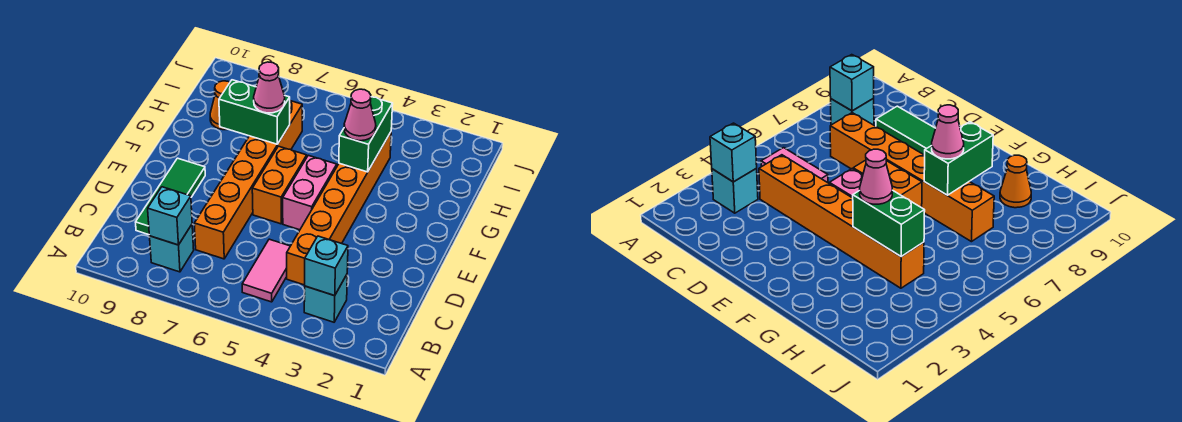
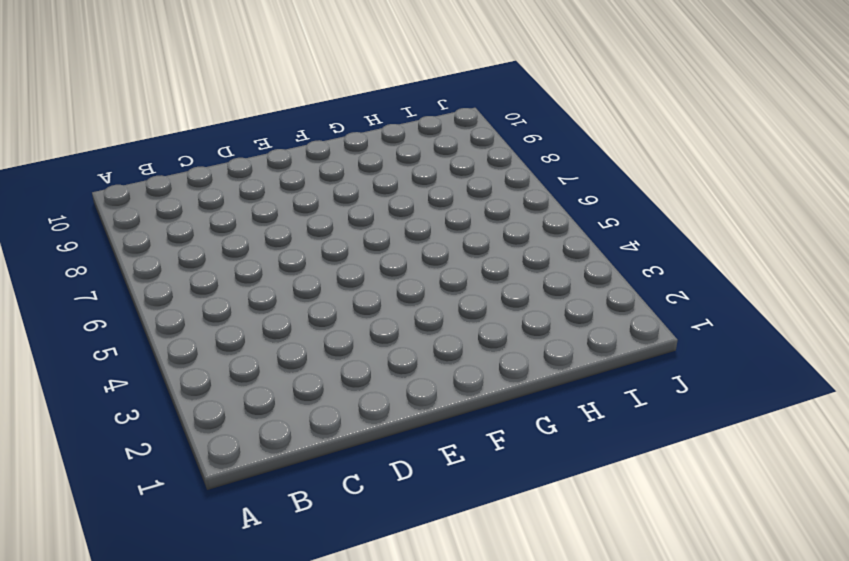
none -> cyan 1x1 brick [304,275,347,322]
none -> pink 1x2 tile [242,239,290,302]
none -> cyan 1x1 brick [150,225,194,272]

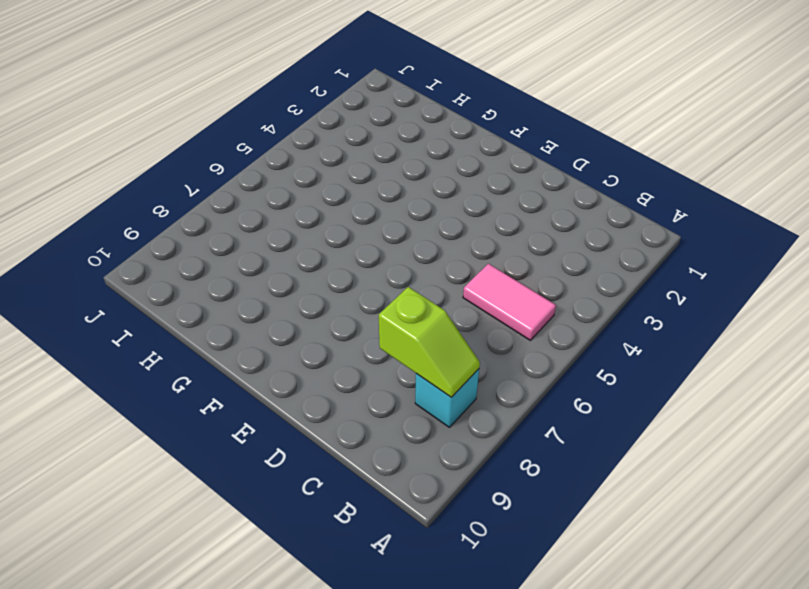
lime 1x2 slope [379,287,480,397] -> cyan 1x1 brick [148,187,192,245]
none -> cyan 1x1 brick [304,275,347,322]
none -> orange 1x6 brick [287,132,391,285]
none -> orange 1x6 brick [194,101,302,259]

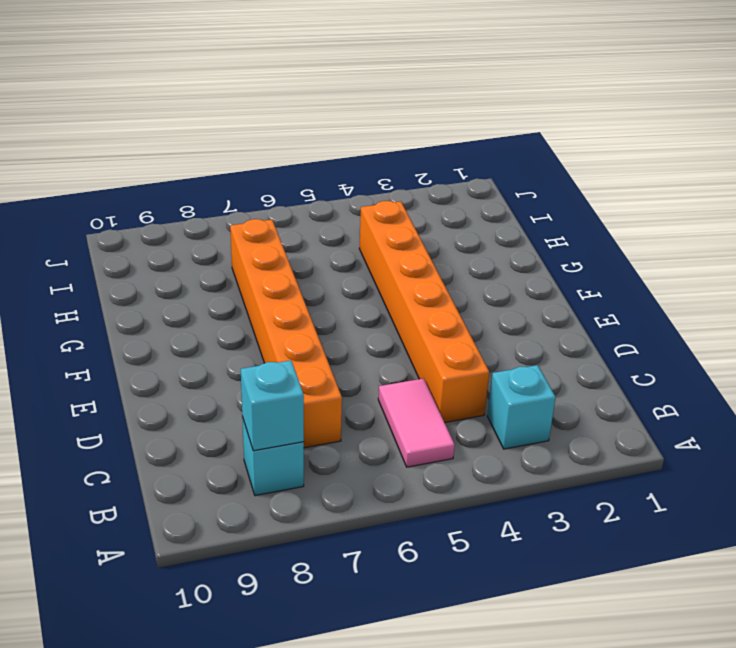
none -> green 1x3 tile [136,158,205,235]
none -> pink 1x2 brick [283,155,337,230]
none -> orange 1x2 brick [252,146,307,224]

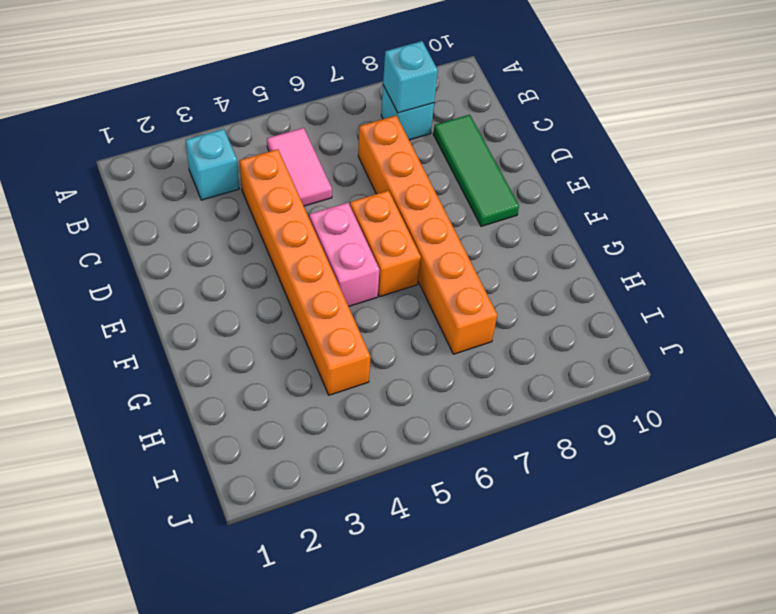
none -> orange 1x1 cone [210,81,230,130]
none -> cyan 1x1 brick [305,236,348,296]
none -> green 1x2 brick [339,97,393,172]

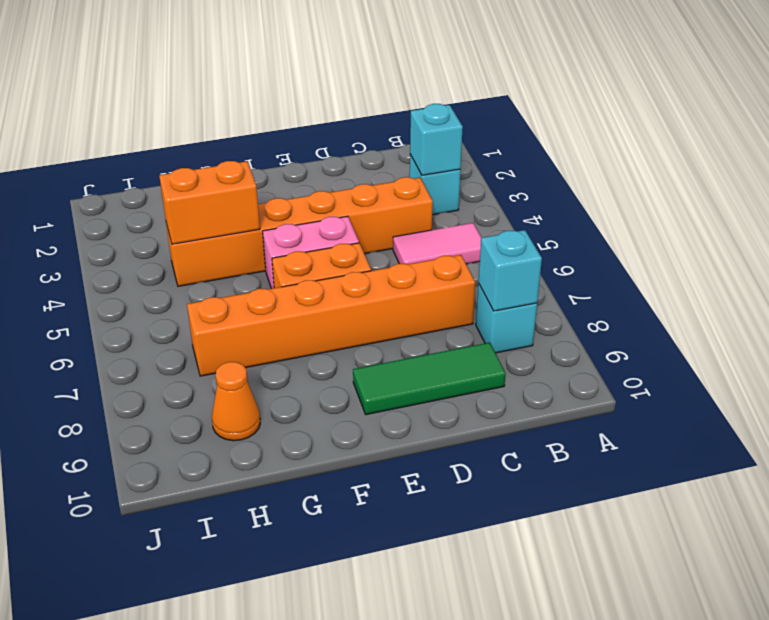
orange 1x2 brick [159,161,260,244] -> green 1x2 brick [339,97,393,172]
none -> green 1x2 brick [219,80,290,144]
none -> pink 1x1 cone [344,89,376,141]
none -> pink 1x1 cone [254,62,285,113]

